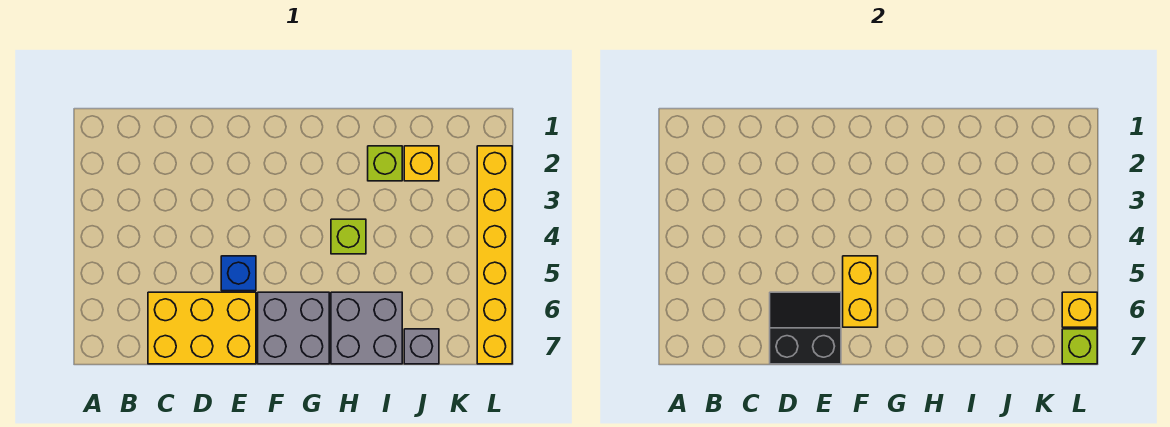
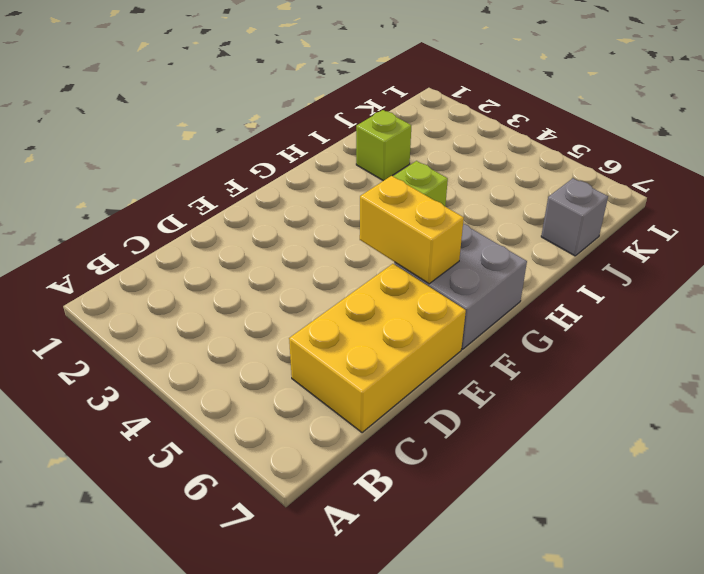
none -> blue 1x1 brick [221,256,256,291]
none -> grey 2x2 brick [331,292,402,364]
none -> yellow 1x1 brick [404,146,439,181]

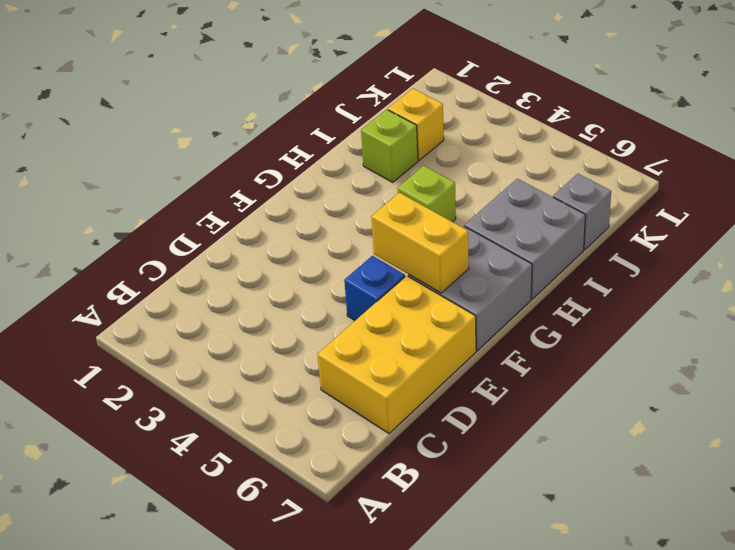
none -> yellow 1x6 brick [477,146,512,364]
none -> black 2x2 slope [770,292,841,364]
none -> yellow 1x1 brick [1062,292,1097,327]

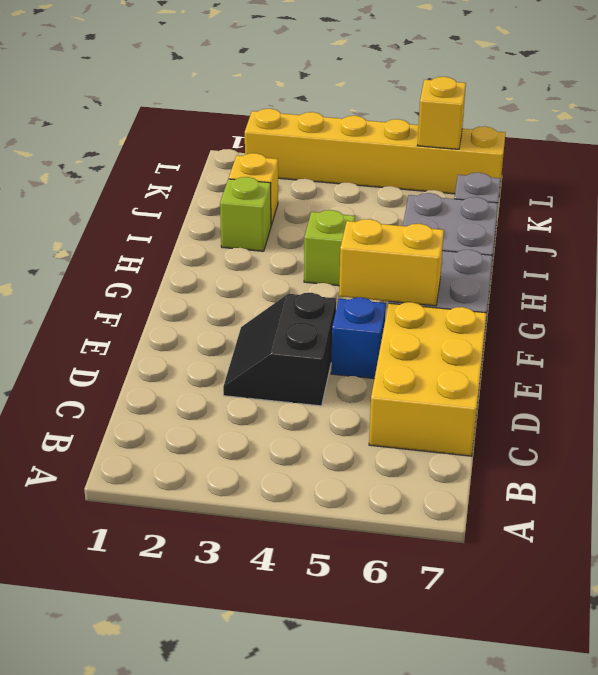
black 2x2 slope [223,293,336,406] -> black 2x2 slope moved to [770,292,841,364]
none -> lime 1x1 brick [1062,329,1097,364]

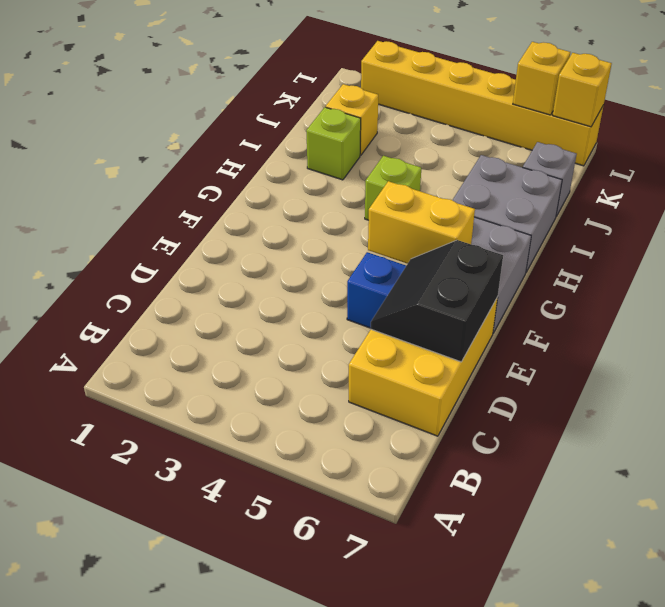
yellow 1x1 brick [553,53,612,127] -> lime 1x1 brick [1062,329,1097,364]

